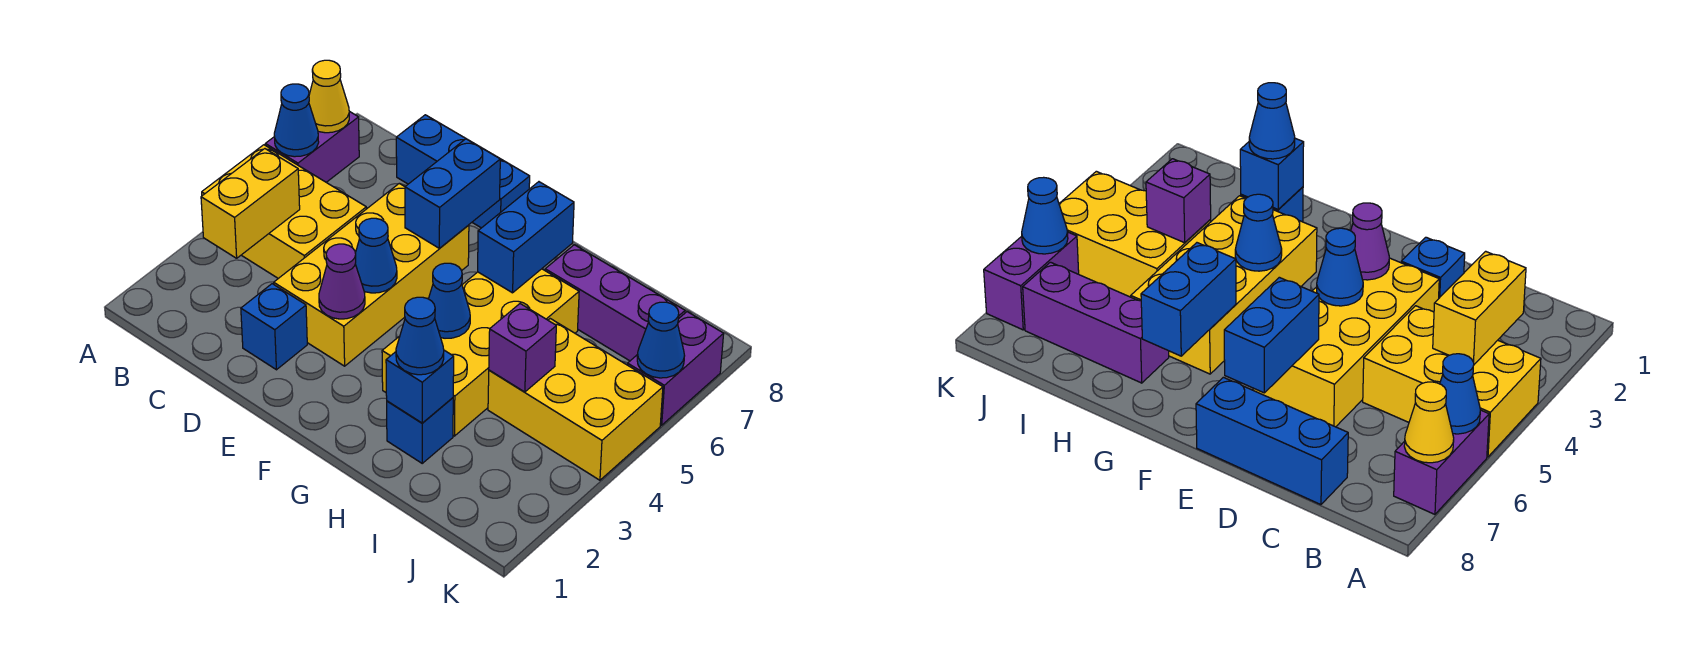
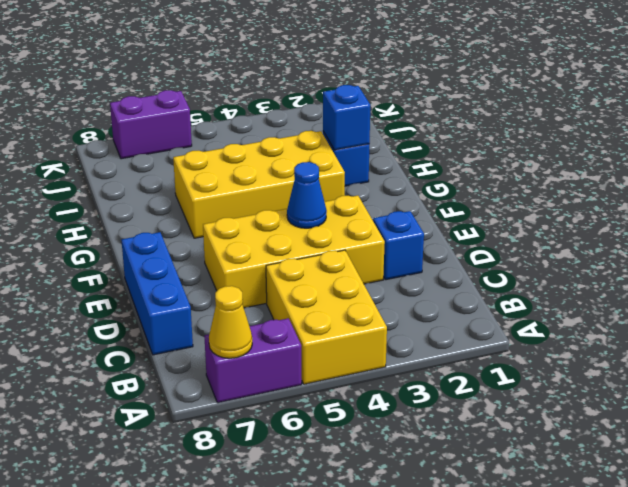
none -> purple 1x3 brick [545,245,685,361]
none -> yellow 2x3 brick [488,319,663,480]
none -> blue 1x1 cone [274,84,319,157]

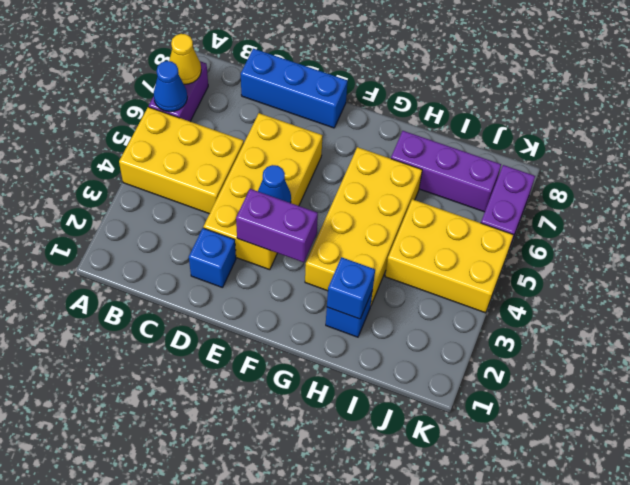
purple 1x2 brick [236,189,318,262] -> purple 1x1 cone [319,244,365,319]
none -> yellow 1x2 brick [201,149,300,258]
none -> blue 1x2 brick [405,139,500,248]
none -> blue 1x1 cone [429,263,470,338]

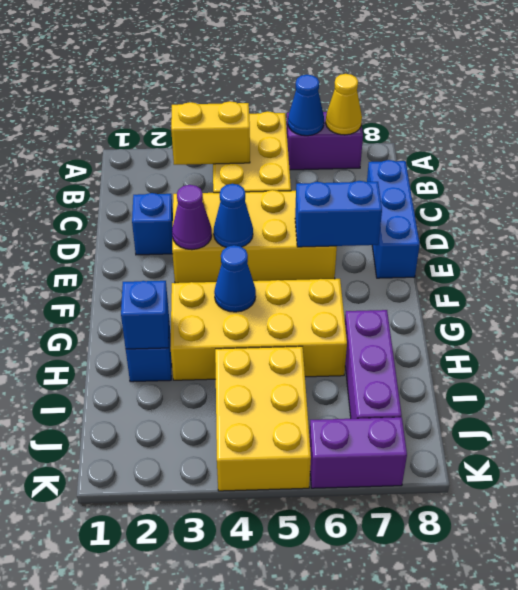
none -> blue 1x2 brick [478,182,574,293]
none -> purple 1x1 brick [489,304,556,392]
none -> blue 1x1 cone [637,302,685,378]

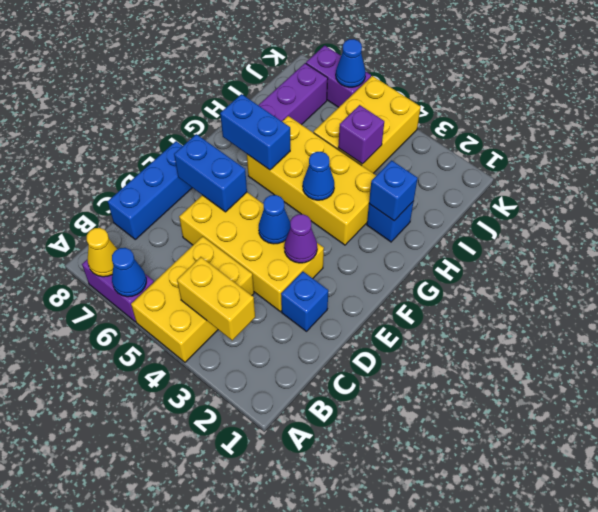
none -> blue 1x1 cone [396,297,444,375]

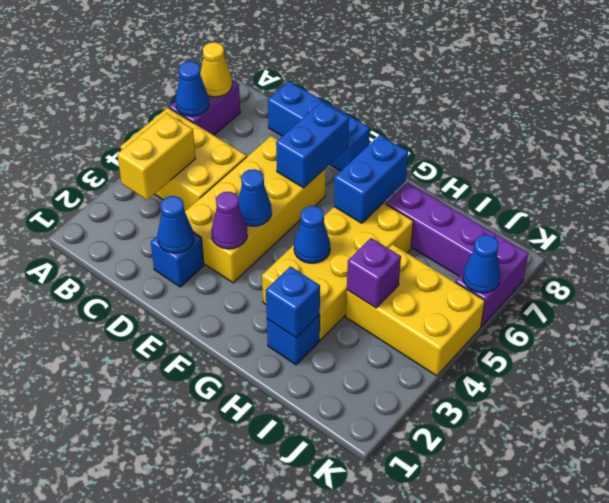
blue 1x1 cone [158,196,194,253] -> blue 1x1 cone moved to [396,297,444,375]

